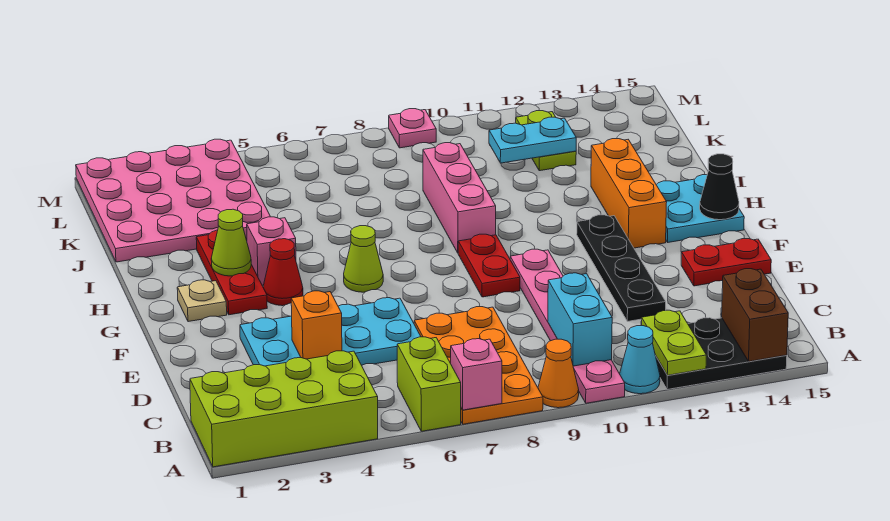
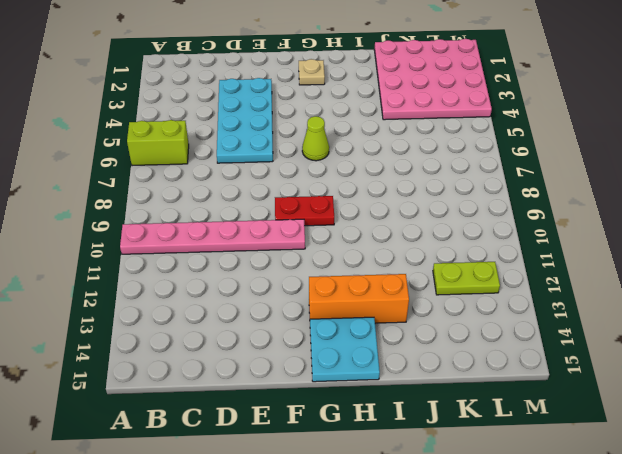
none -> lime 2x4 brick [190,351,378,467]
none -> orange 2x4 plate [414,307,543,424]
none -> orange 1x1 cone [538,339,579,408]
none -> cyan 1x1 cone [620,326,660,394]

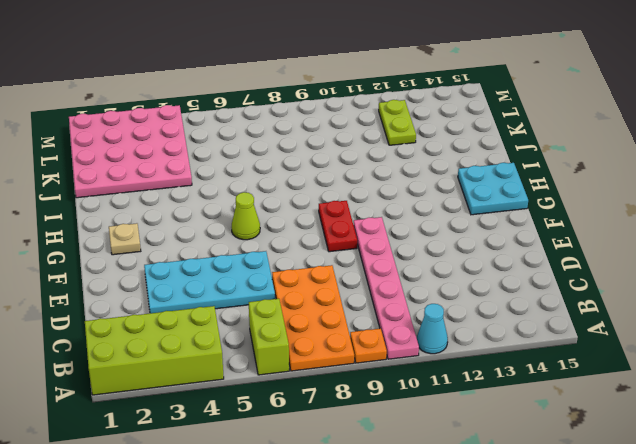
orange 1x1 plate [350,328,387,363] -> orange 1x1 cone [538,339,579,408]
none -> black 2x3 plate [656,318,787,390]
none -> black 1x4 plate [577,215,666,321]
none -> red 1x2 plate [681,239,771,286]
none -> red 1x3 plate [196,230,267,315]

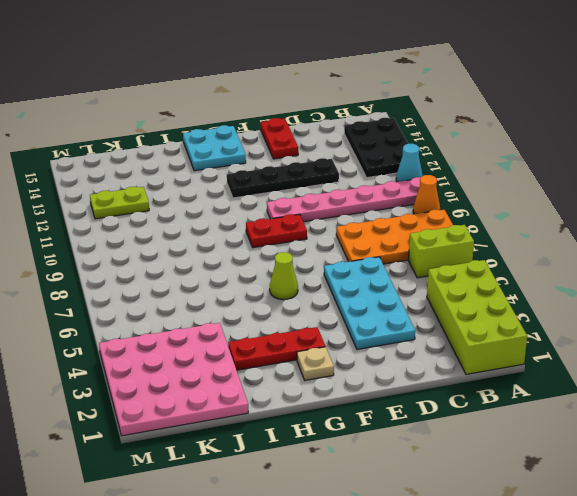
none -> red 1x1 cone [263,239,303,306]
none -> orange 1x3 brick [591,139,667,248]
none -> pink 1x1 brick [247,217,296,285]
none -> pink 1x3 brick [423,143,496,253]

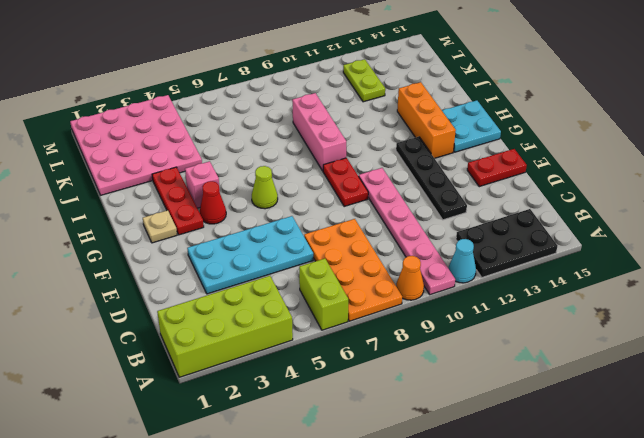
none -> pink 1x1 plate [389,109,436,148]
none -> pink 1x1 brick [451,339,502,410]
none -> lime 1x2 plate [641,310,706,375]
none -> brown 1x2 brick [722,269,788,361]

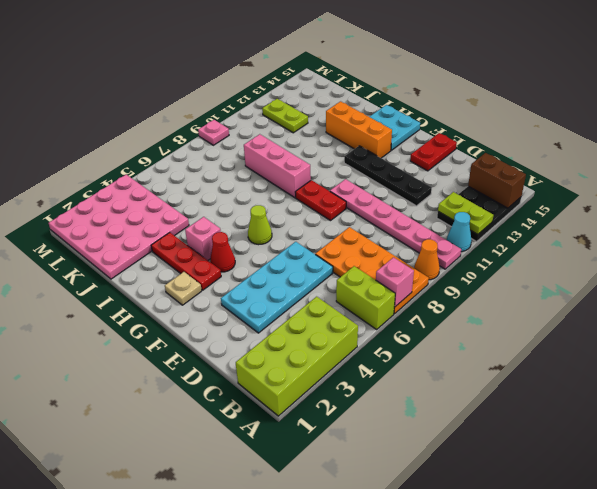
none -> cyan 1x2 brick [548,273,612,366]
none -> orange 1x1 brick [291,291,342,359]
none -> black 1x1 cone [700,154,739,220]
none -> lime 1x1 cone [211,209,251,276]

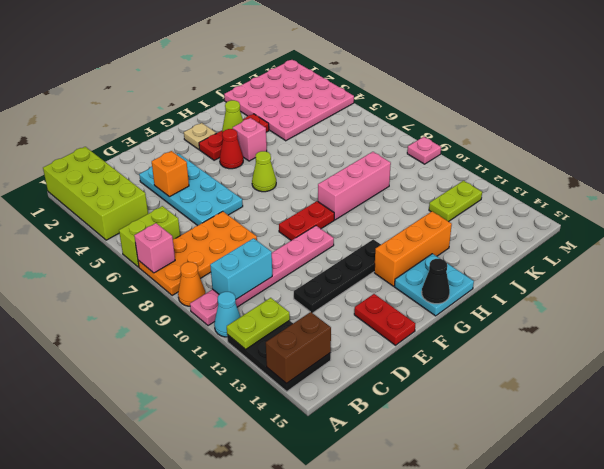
none -> cyan 1x2 plate [489,117,576,163]

